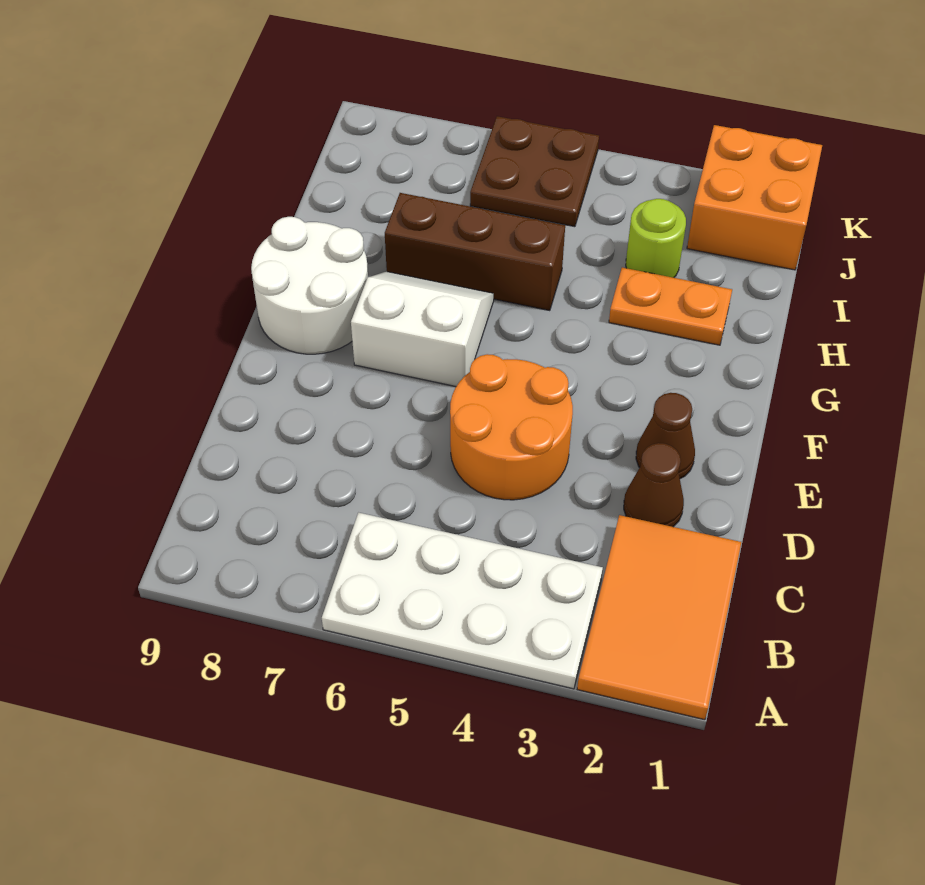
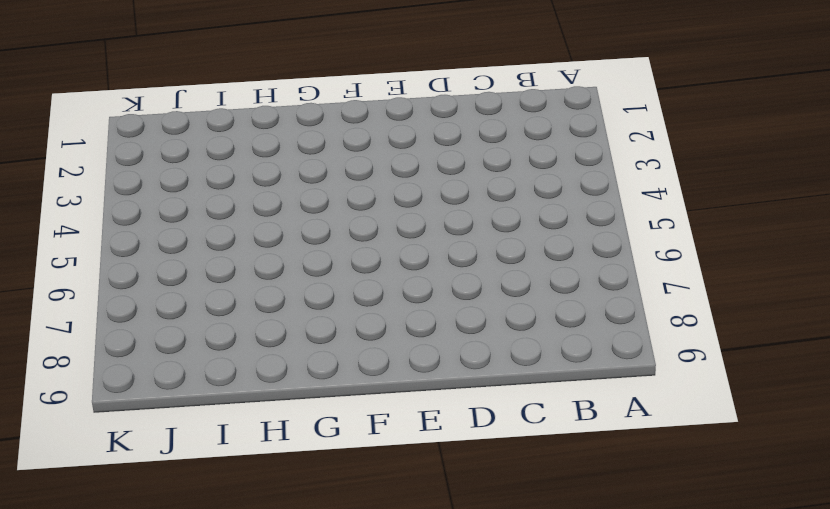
none -> orange 2x3 tile [577,515,741,720]
none -> white 2x4 plate [322,513,603,689]
none -> brown 1x1 cone [624,443,684,527]

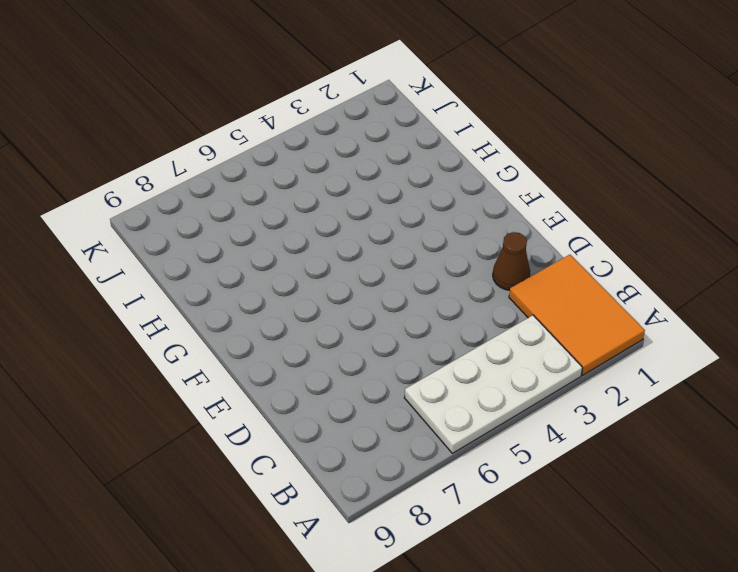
none -> orange 2x2 round brick [450,354,573,500]
none -> brown 1x1 cone [636,393,695,479]
none -> white 2x2 slope [351,271,494,387]

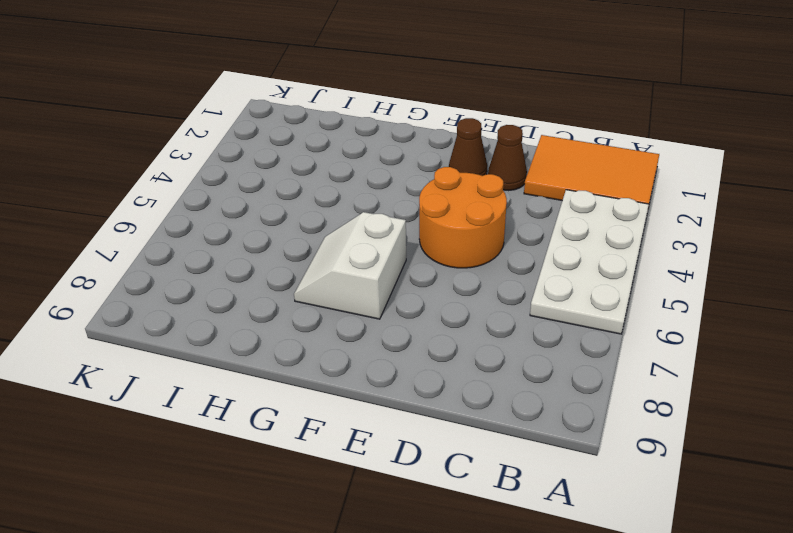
none -> white 2x2 round brick [251,217,368,354]
none -> orange 1x2 plate [609,267,732,345]
none -> brown 1x3 brick [385,193,565,311]

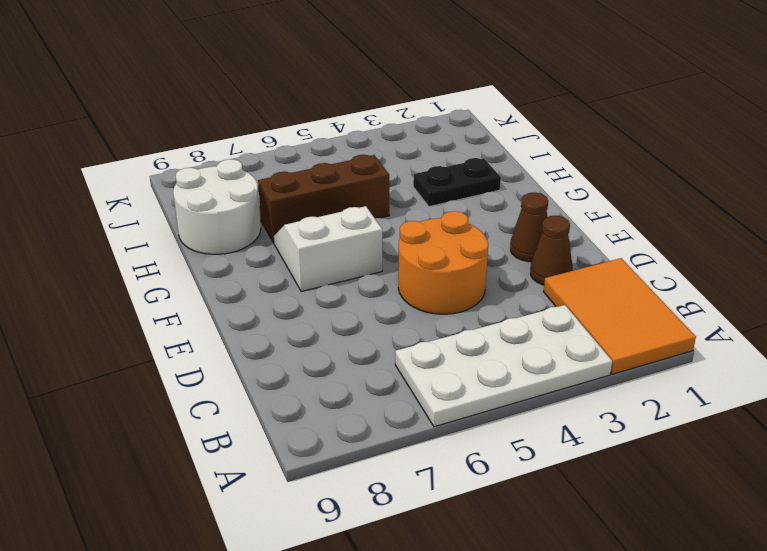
black 1x2 plate [413,158,501,207] -> orange 1x2 plate [609,267,732,345]
white 2x2 round brick [173,159,261,254] -> white 2x2 round brick moved to [251,217,368,354]
none -> lime 1x1 round brick [626,199,686,278]
none -> orange 2x2 brick [687,125,822,270]
none -> brown 2x2 plate [470,116,599,227]

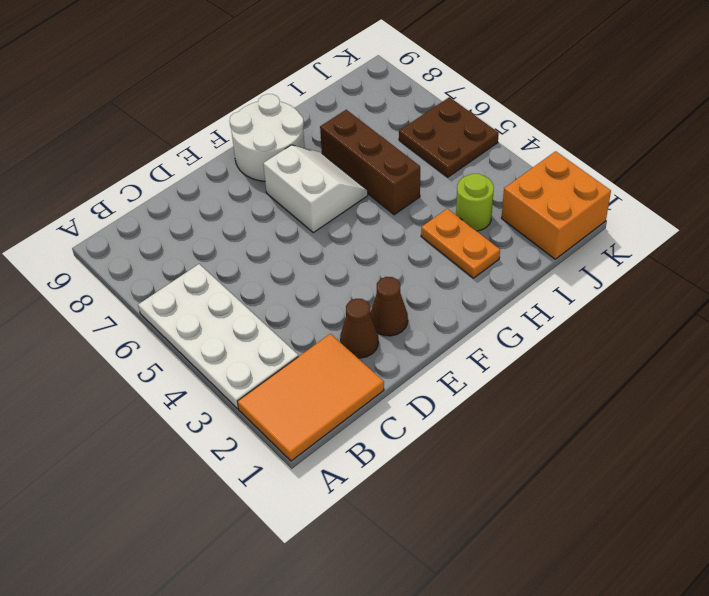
none -> orange 2x2 round brick [450,354,573,500]

